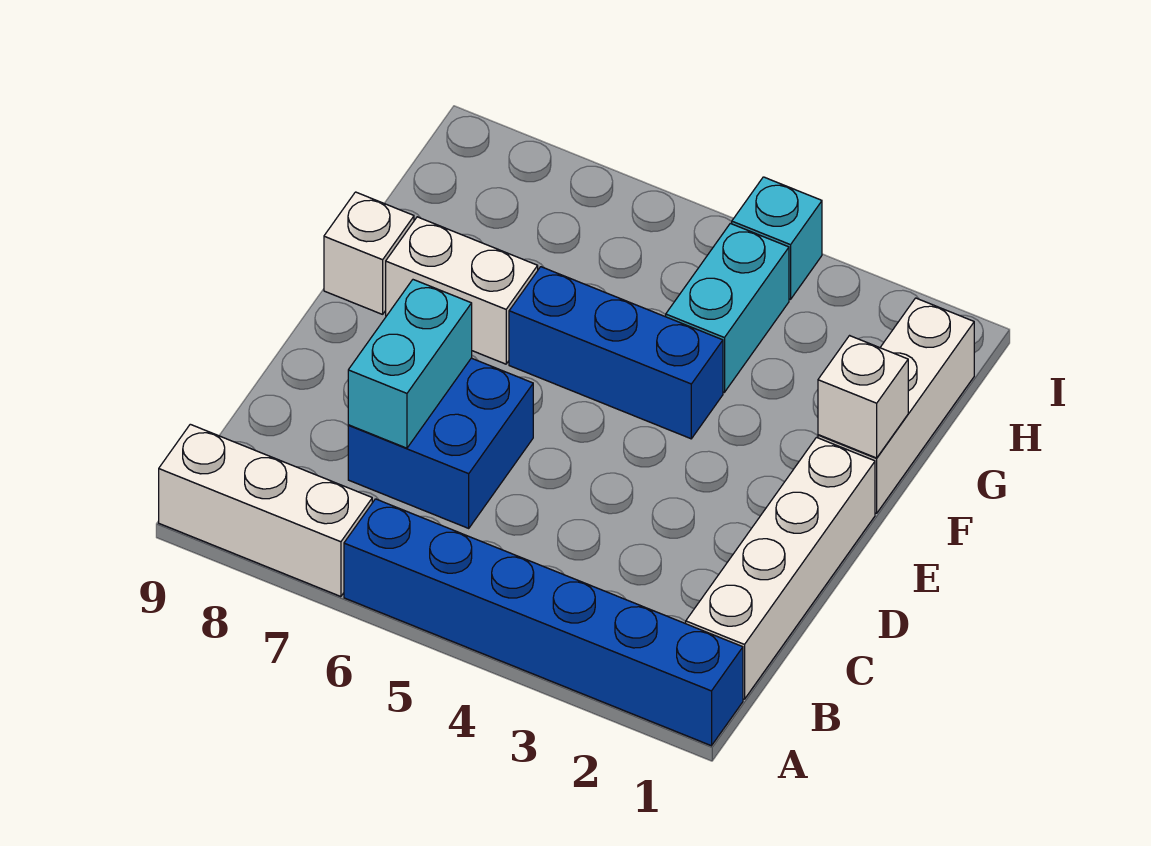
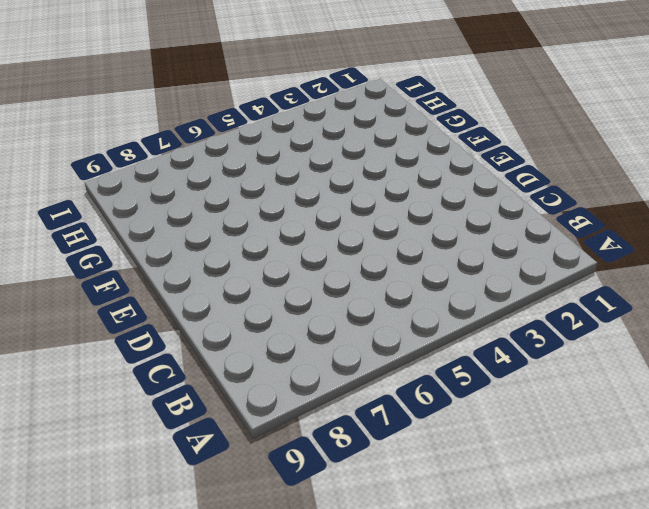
none -> blue 1x6 brick [344,499,743,746]
none -> white 1x3 brick [159,424,372,597]
none -> white 1x4 brick [686,437,875,699]

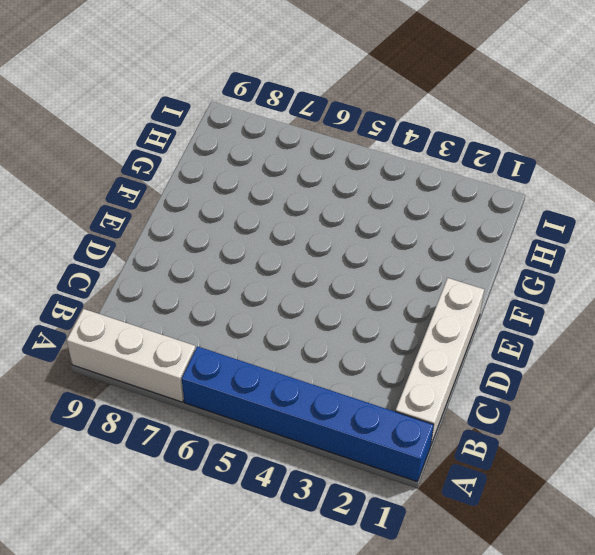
none -> blue 2x2 brick [348,358,533,528]
none -> white 1x3 brick [818,298,974,513]
none -> blue 1x3 brick [509,267,723,439]

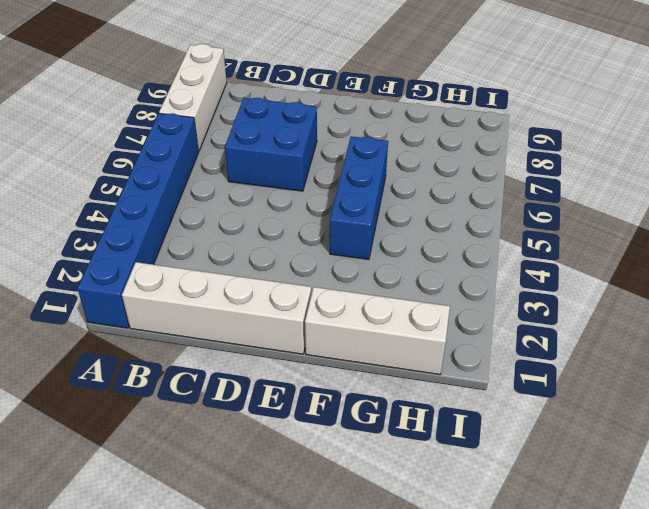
none -> white 1x2 brick [386,217,538,364]
none -> white 1x1 brick [324,192,414,314]
none -> cyan 1x2 brick [666,223,789,392]

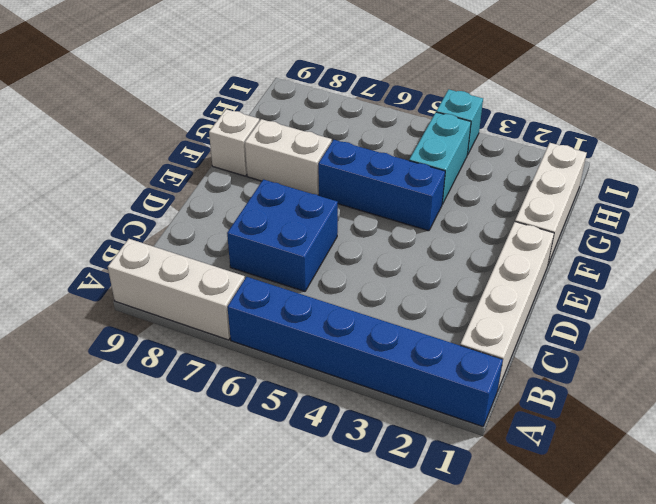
none -> cyan 1x2 brick [348,280,472,448]
none -> white 1x1 brick [818,336,908,458]

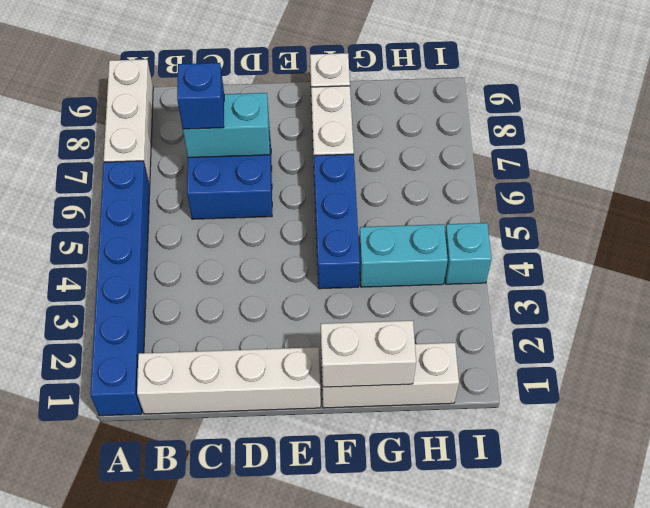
blue 1x1 brick [177,63,224,129] -> none
white 1x2 brick [321,320,416,387] -> white 1x1 brick [818,336,908,458]

